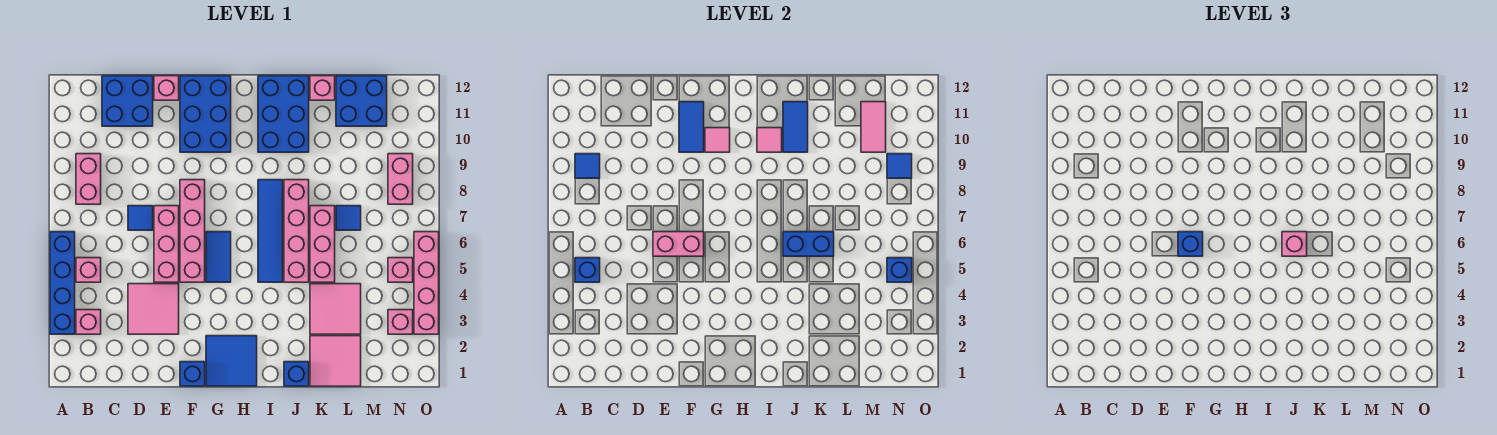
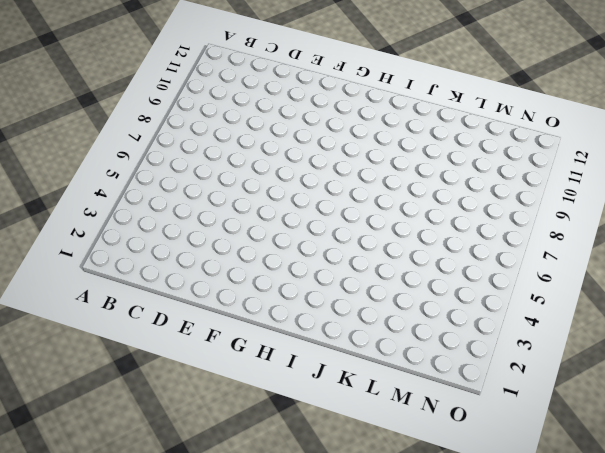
none -> blue 1x4 brick [50,232,75,334]
none -> pink 1x1 brick [76,310,101,334]
none -> pink 1x1 brick [76,258,101,282]
none -> pink 1x2 brick [76,154,101,204]

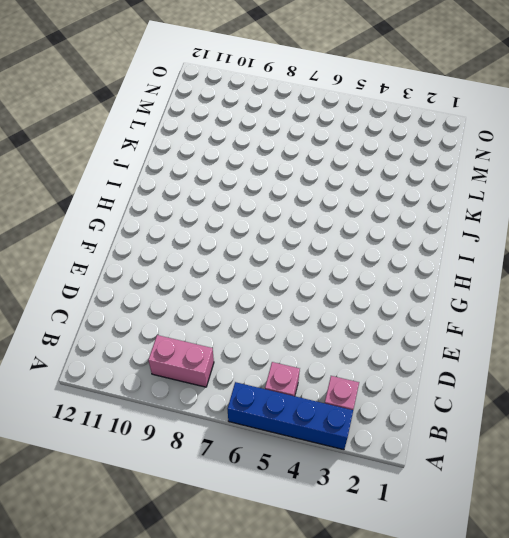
none -> blue 2x2 brick [102,76,153,126]
none -> pink 2x2 tile [128,284,179,334]
none -> blue 1x1 tile [128,206,153,230]
none -> pink 1x3 brick [154,206,179,282]

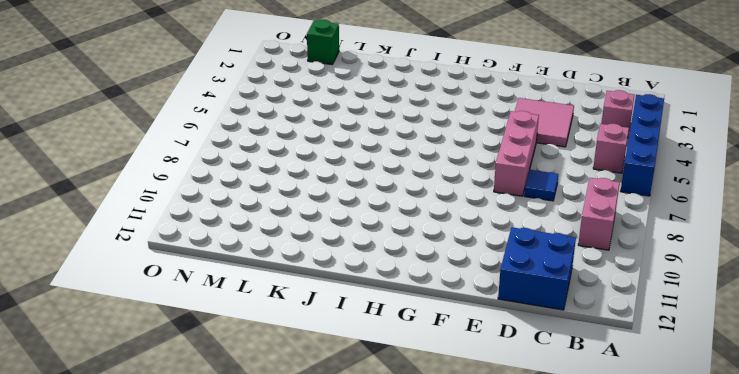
green 1x1 brick [307,20,339,64] -> none
none -> pink 1x1 brick [154,76,179,100]
none -> blue 1x1 brick [180,362,205,386]
none -> pink 1x4 brick [180,180,205,282]
none -> blue 2x3 brick [180,76,231,152]

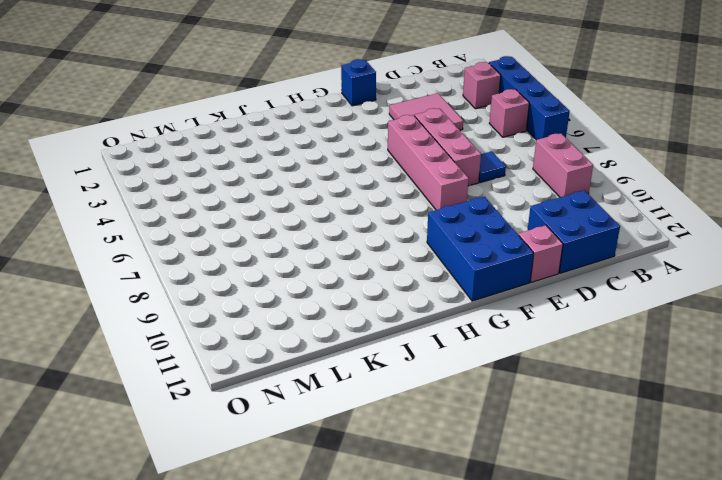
none -> blue 2x2 tile [206,336,257,386]
none -> blue 1x2 tile [206,232,231,282]
none -> blue 1x4 tile [258,180,283,282]
none -> blue 2x3 brick [258,76,309,152]

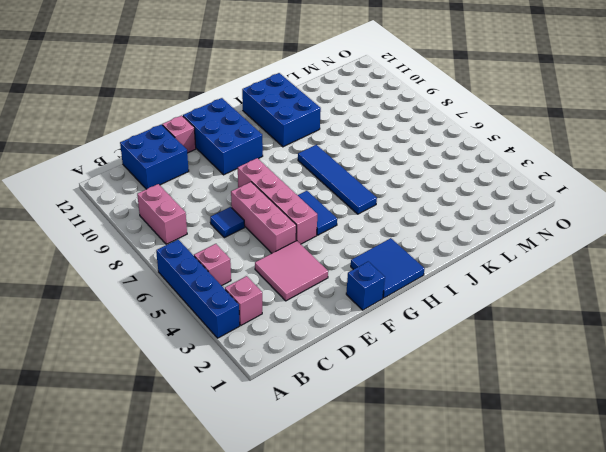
none -> blue 1x1 brick [284,362,309,386]
none -> pink 1x4 brick [284,180,309,282]
none -> pink 2x2 tile [310,336,361,386]
none -> pink 2x2 tile [310,284,361,334]

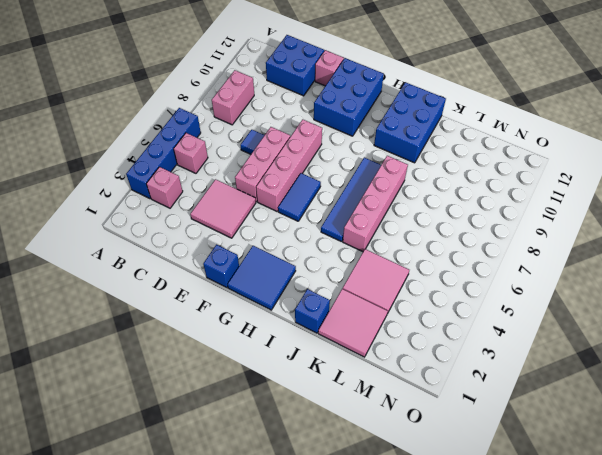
none -> pink 1x3 brick [310,206,335,282]
none -> pink 1x1 brick [310,76,335,100]
none -> blue 1x1 tile [336,206,361,230]
none -> blue 2x2 brick [336,76,387,126]

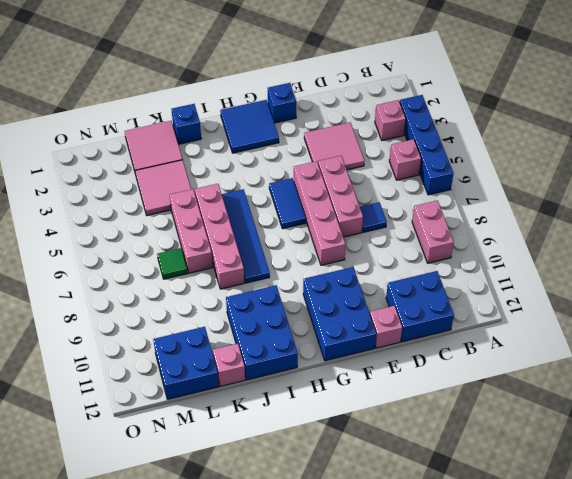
green 1x1 tile [157,248,187,279] -> blue 1x1 tile [336,206,361,230]
none -> pink 1x1 brick [388,310,413,334]
none -> pink 1x1 brick [388,258,413,282]
none -> pink 1x2 brick [388,154,413,204]
none -> pink 1x4 brick [414,232,439,334]

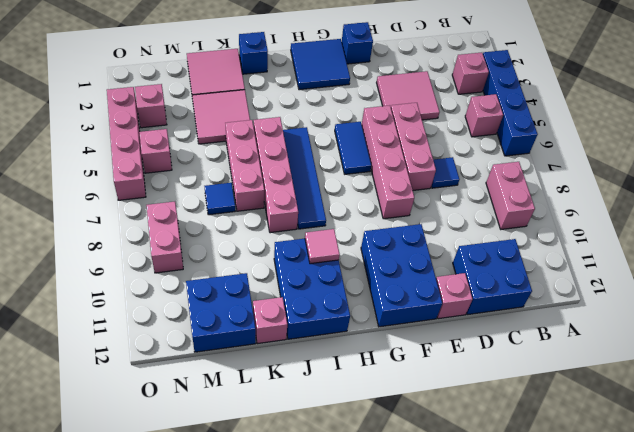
none -> blue 1x1 brick [575,258,600,282]
none -> blue 1x1 tile [575,154,600,178]
none -> pink 1x2 brick [653,232,704,256]
none -> blue 1x2 tile [679,102,704,152]

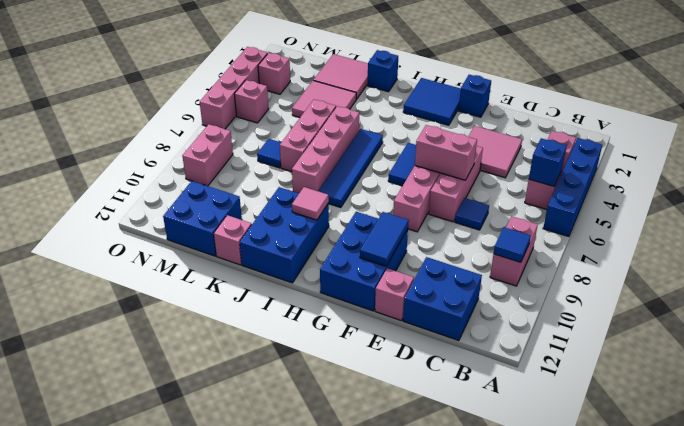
none -> pink 1x1 tile [705,128,730,152]
none -> blue 1x2 brick [783,232,834,256]
none -> blue 1x2 tile [783,102,808,152]
none -> pink 1x2 tile [861,102,886,152]

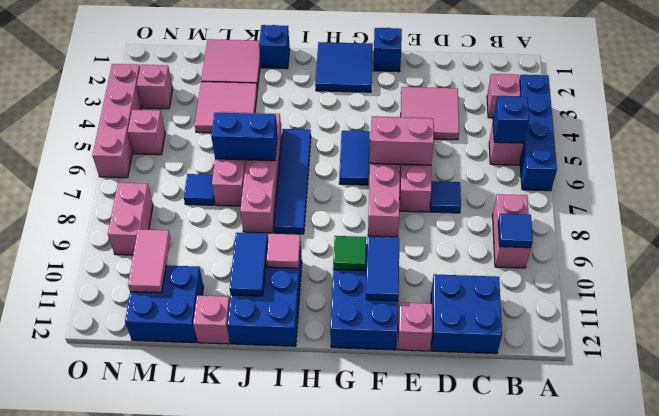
green 1x1 tile [333,236,366,271] -> pink 1x1 tile [705,128,730,152]
none -> blue 1x1 brick [887,258,912,282]
none -> blue 1x1 tile [887,154,912,178]
none -> blue 1x1 brick [1178,232,1203,256]
none -> pink 1x1 brick [1282,232,1307,256]

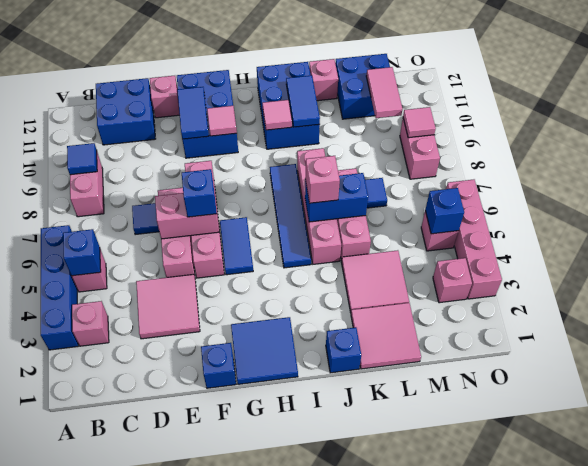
pink 1x1 tile [403,107,436,138] -> blue 1x1 tile [887,154,912,178]

